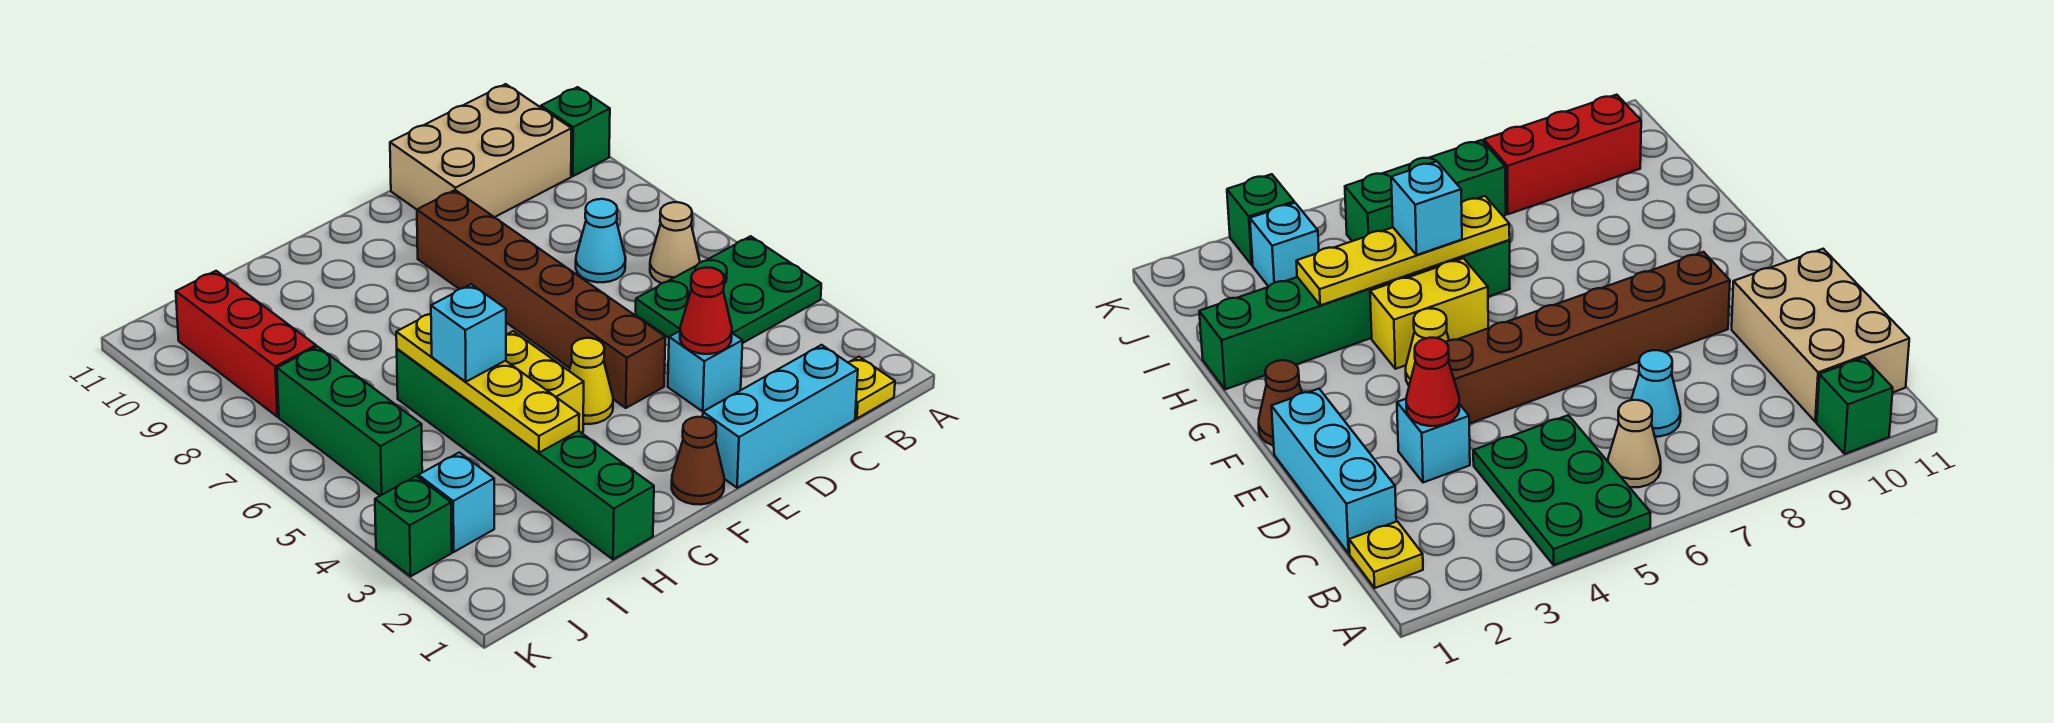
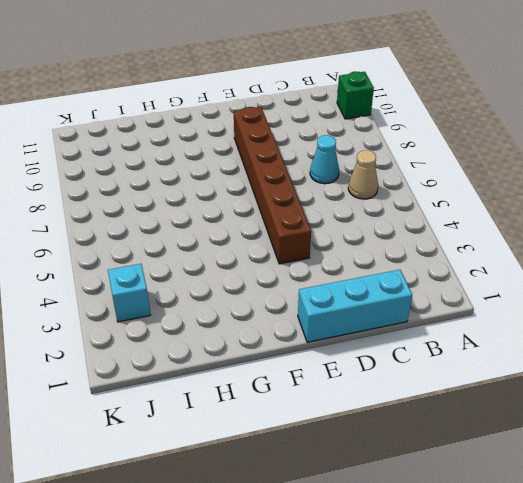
none -> green 2x3 plate [636,236,821,343]
none -> yellow 1x1 plate [848,357,895,419]
none -> tan 2x3 brick [390,84,571,217]

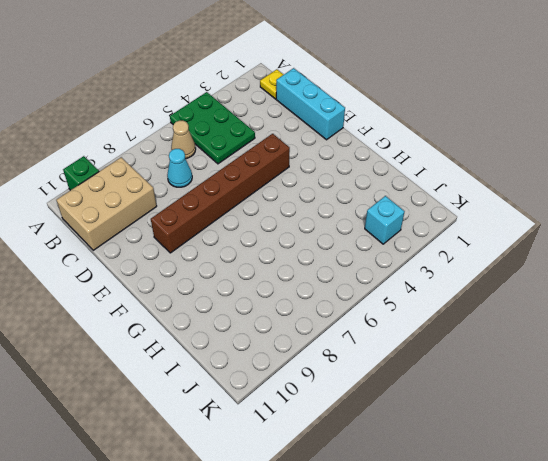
tan 2x3 brick [56,157,157,250] -> tan 2x3 brick turned to [390,84,571,217]
none -> cyan 1x1 brick [668,331,743,411]
none -> brown 1x1 cone [672,417,724,504]
none -> yellow 1x1 cone [569,338,613,424]

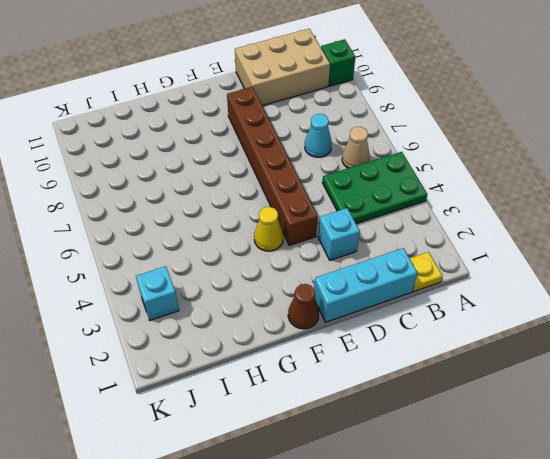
none -> yellow 1x2 brick [506,331,584,433]
none -> green 1x6 brick [397,349,654,559]
none -> green 1x3 brick [277,347,422,496]

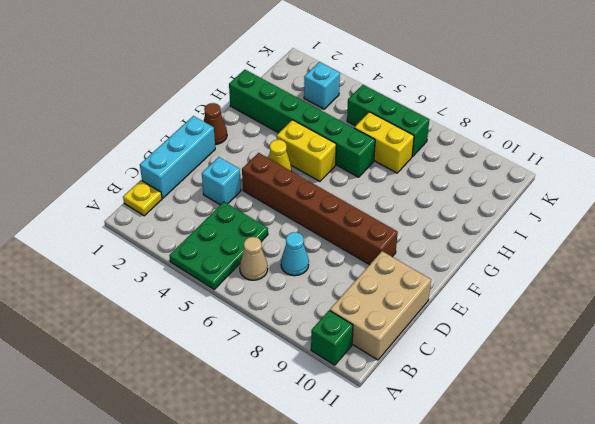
yellow 1x2 brick [354,112,414,173] -> none
none -> red 1x3 brick [176,271,316,417]
none -> green 1x1 brick [375,476,452,576]
none -> red 1x1 cone [680,268,732,354]

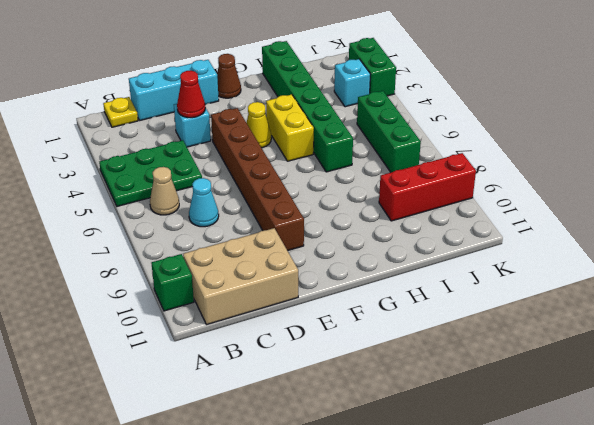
red 1x3 brick [379,153,476,221] -> red 1x3 brick turned to [176,271,316,417]
green 1x2 brick [349,38,396,96] -> green 1x1 brick [375,476,452,576]
none -> yellow 1x4 plate [396,314,579,453]
none -> cyan 1x1 brick [431,284,506,382]

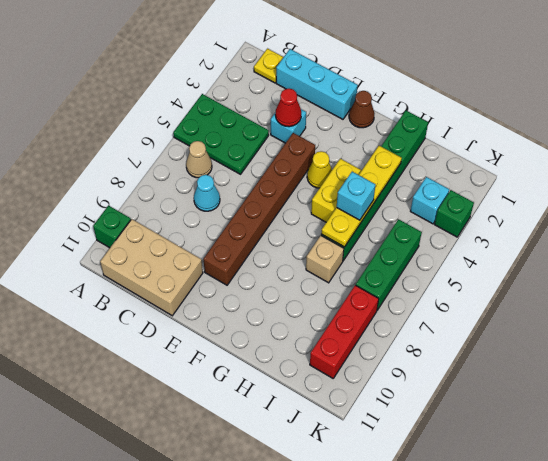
tan 1x1 brick [306,236,344,283] -> none

